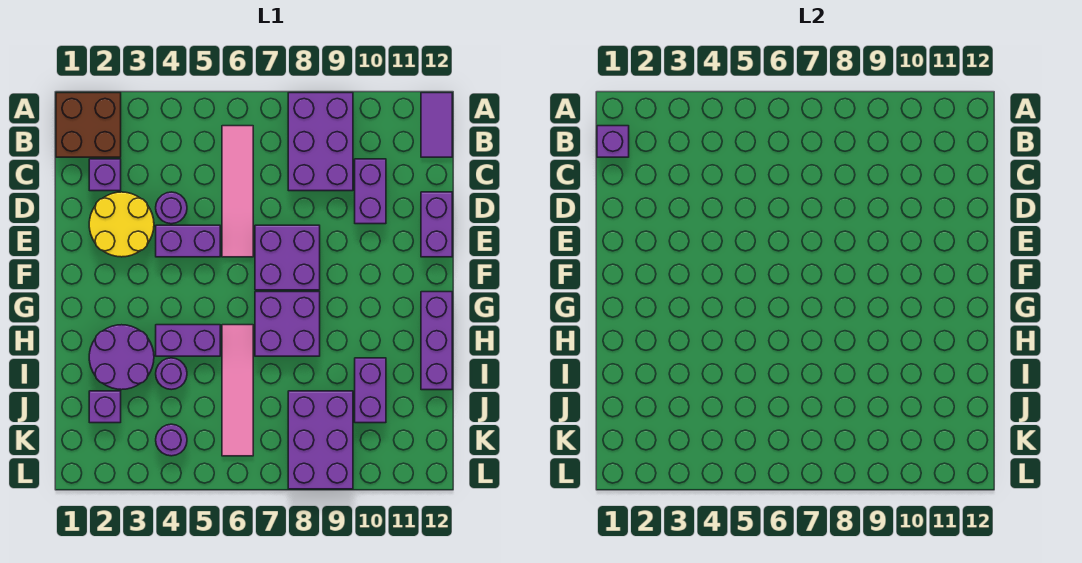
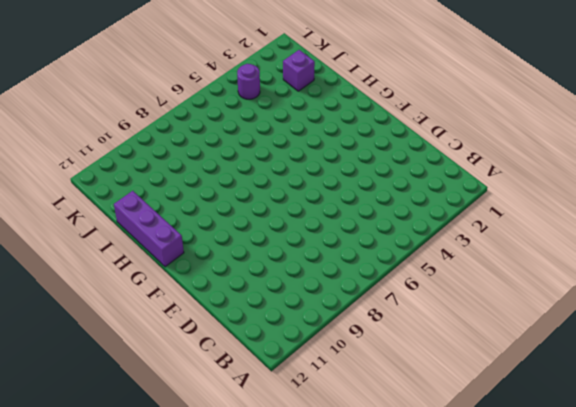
none -> brown 2x2 brick [56,93,121,157]
none -> purple 2x3 brick [288,93,353,191]
none -> purple 1x2 tile [421,93,452,157]

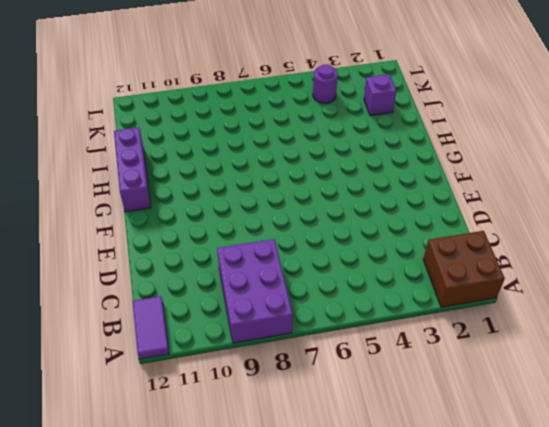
none -> pink 1x4 tile [222,126,253,257]
none -> purple 1x1 brick [89,159,121,191]
none -> purple 1x2 brick [355,159,386,224]

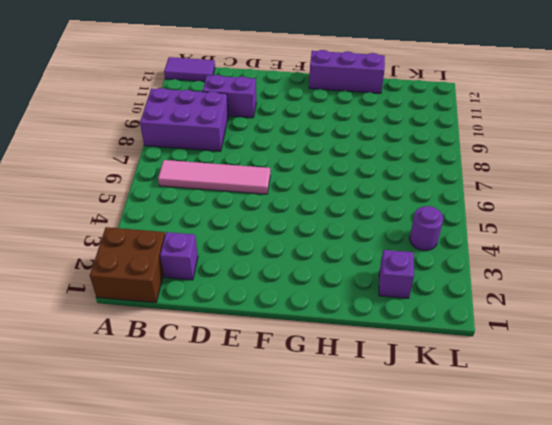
none -> yellow 2x2 round brick [89,192,154,257]
none -> purple 1x1 round brick [156,192,187,224]
none -> purple 1x2 brick [421,192,452,257]

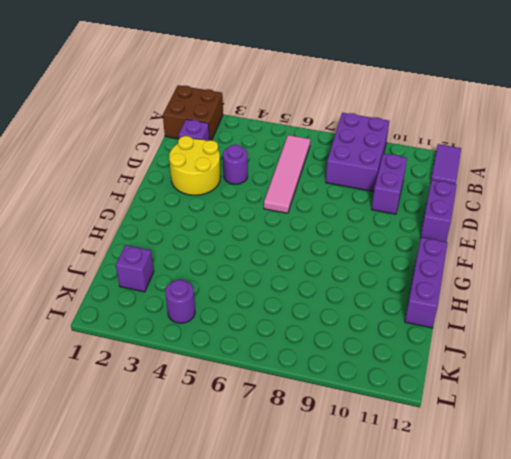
none -> purple 1x2 brick [156,225,220,257]
none -> purple 2x2 brick [255,225,320,290]
none -> purple 2x2 brick [255,292,320,356]

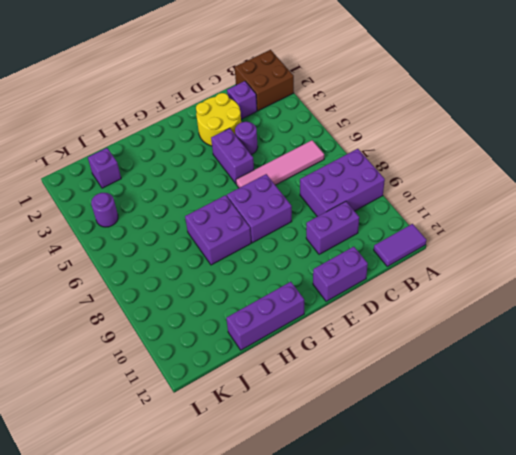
none -> purple 2x2 round brick [89,325,154,390]
none -> purple 1x2 brick [156,325,220,356]
none -> pink 1x4 tile [222,325,253,456]

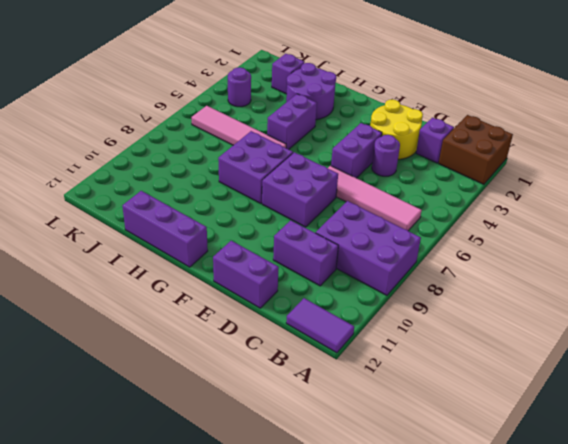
none -> purple 1x1 round brick [156,358,187,390]
none -> purple 1x2 brick [355,358,386,423]
none -> purple 2x3 brick [288,391,353,489]

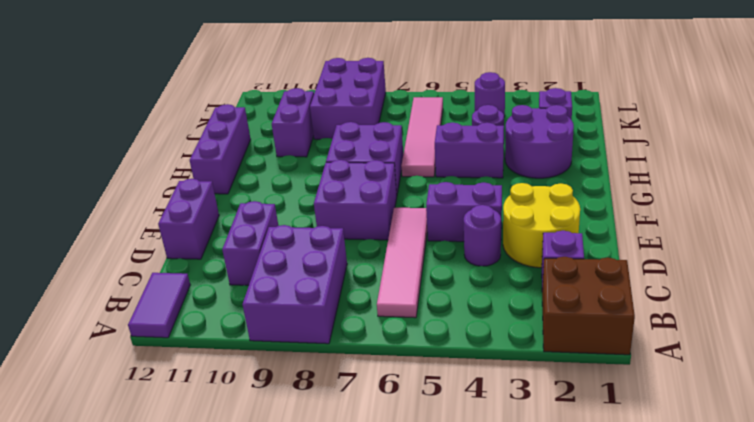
none -> purple 1x1 brick [597,126,629,157]

